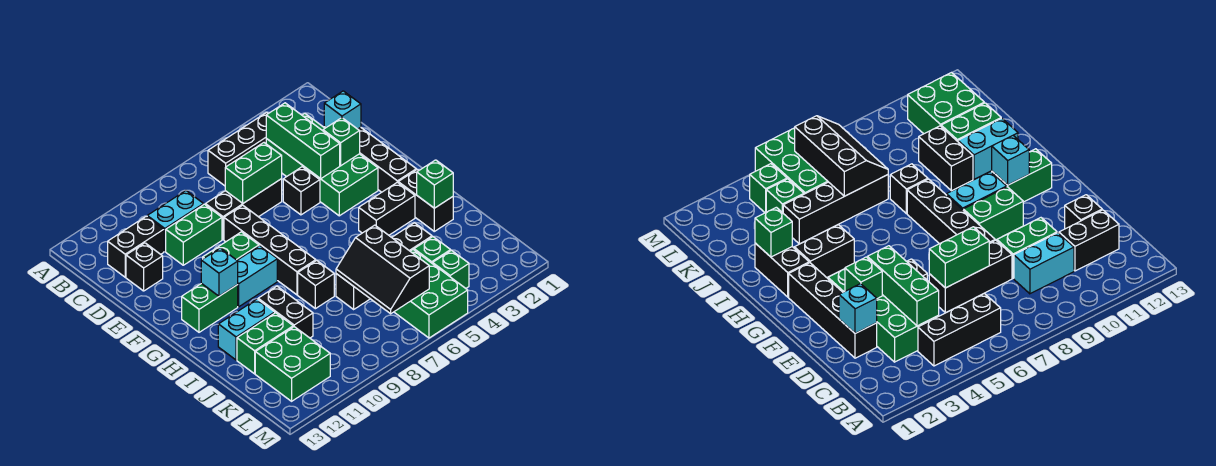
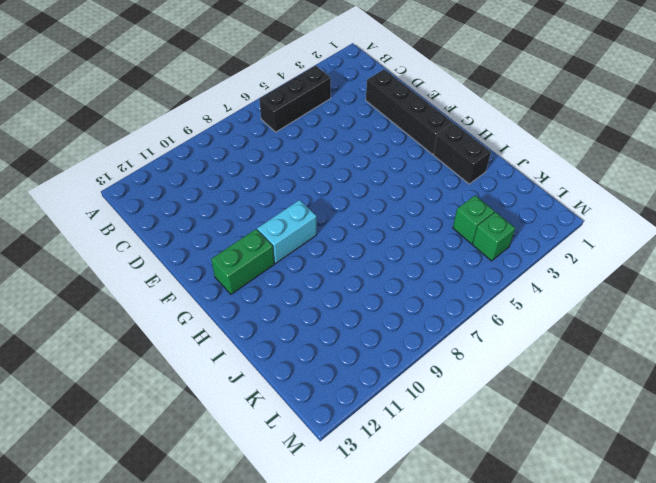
none -> green 2x4 brick [266,114,378,216]
none -> cyan 1x2 brick [147,191,204,252]
none -> black 1x2 brick [108,216,164,277]
none -> black 1x3 brick [205,179,282,240]

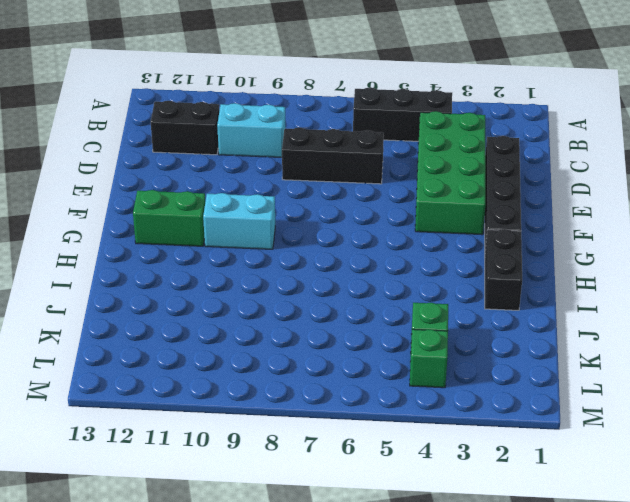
none -> green 1x2 brick [166,204,222,265]
none -> black 1x1 brick [126,243,163,291]
none -> black 1x1 brick [283,167,320,215]
none -> black 1x4 brick [224,205,316,295]

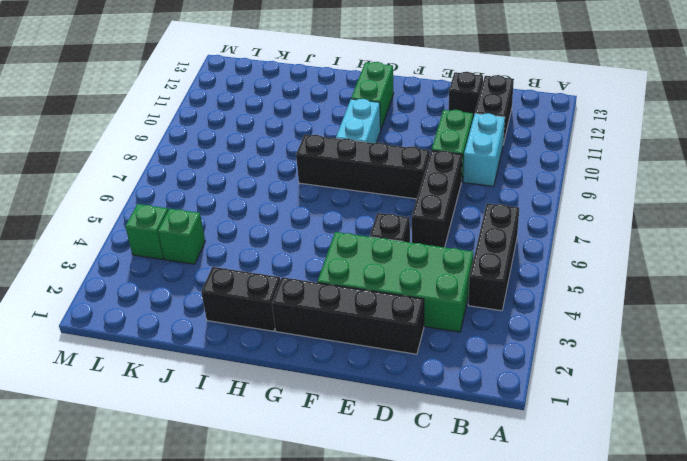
none -> green 1x2 brick [203,232,259,260]
none -> black 1x2 brick [359,182,415,235]
none -> black 1x1 brick [298,260,334,309]
none -> black 1x2 brick [258,286,313,338]

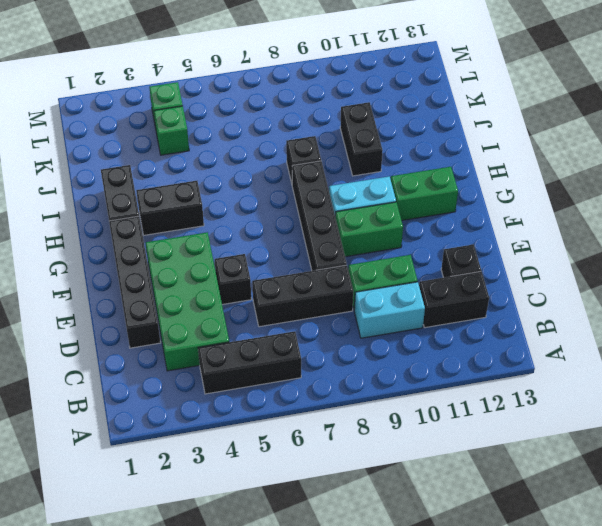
none -> cyan 1x2 brick [218,299,275,360]
none -> black 1x4 brick [336,223,432,309]
none -> green 1x2 brick [237,313,293,374]
none -> green 2x3 brick [394,250,468,338]

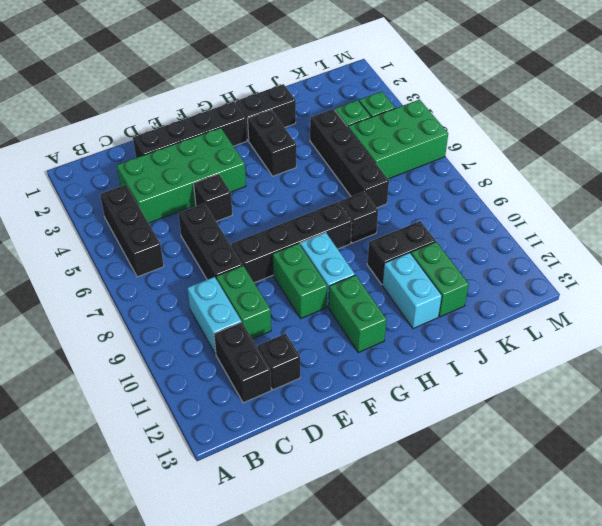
none -> green 2x2 brick [255,327,330,401]
none -> green 1x3 brick [266,103,340,179]
none -> cyan 1x1 brick [324,91,361,129]
none -> green 1x2 brick [225,143,282,203]

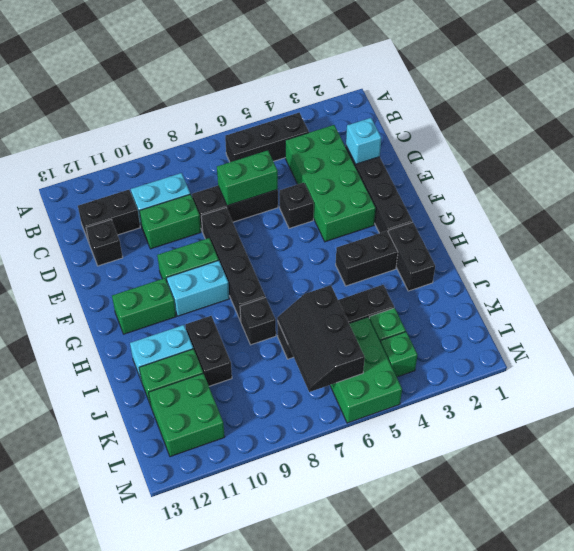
none -> green 1x3 brick [266,103,340,179]
none -> green 1x1 brick [323,118,360,166]
none -> cyan 1x1 brick [201,248,238,296]
none -> green 1x1 brick [417,160,453,208]

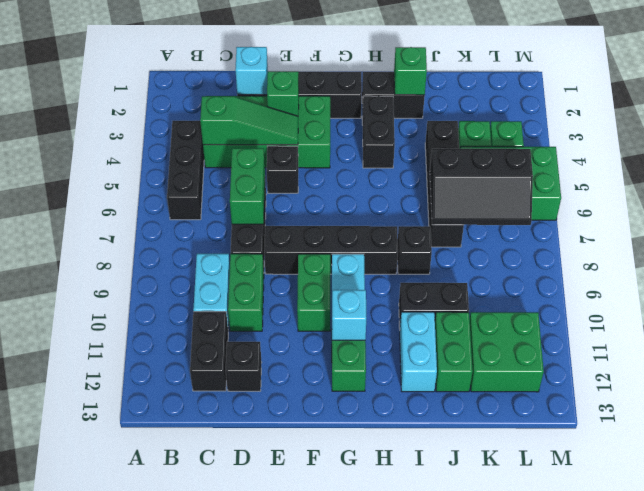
green 1x3 slope [200,96,298,145] -> green 1x3 brick [266,103,340,179]

